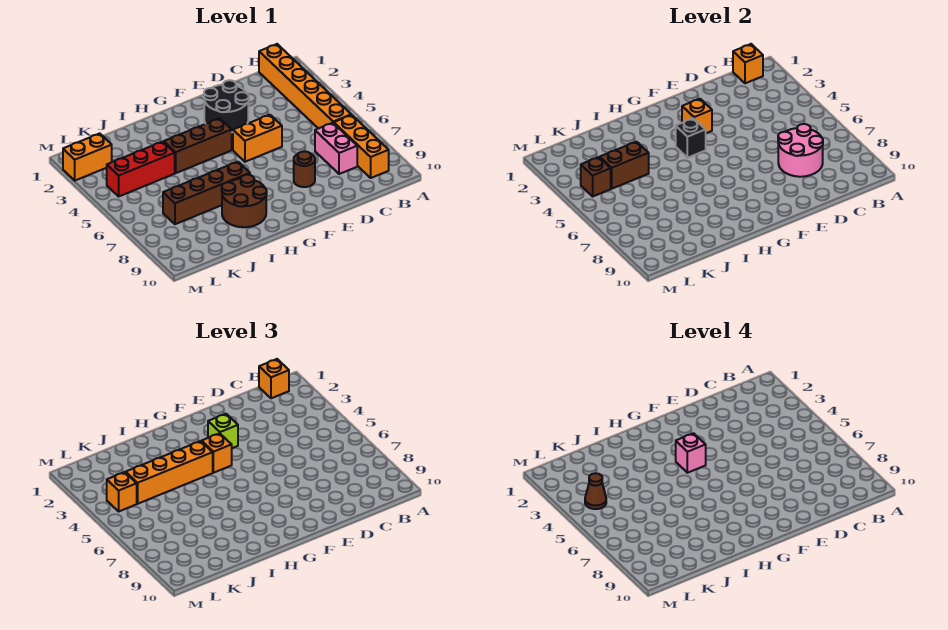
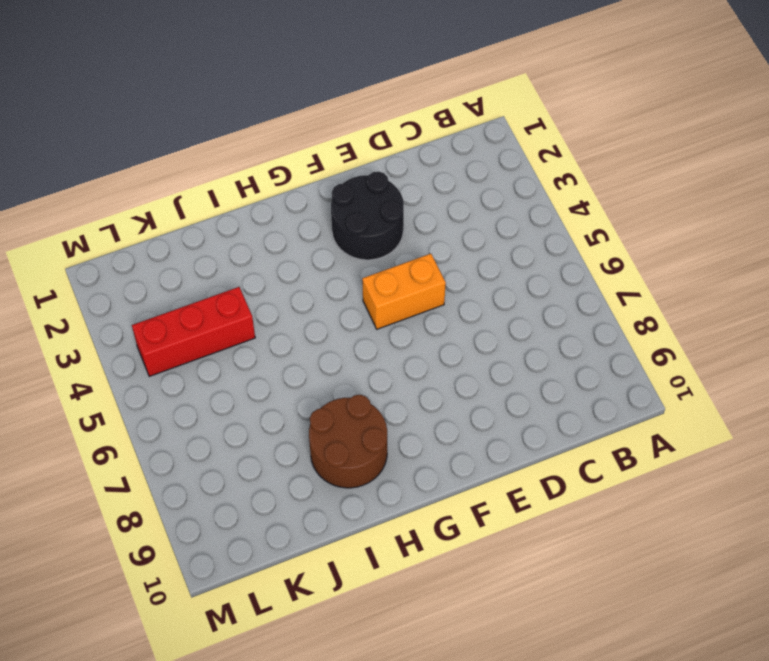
none -> orange 1x6 brick [259,44,351,129]
none -> orange 1x3 brick [334,115,389,178]
none -> pink 1x2 brick [315,123,357,174]

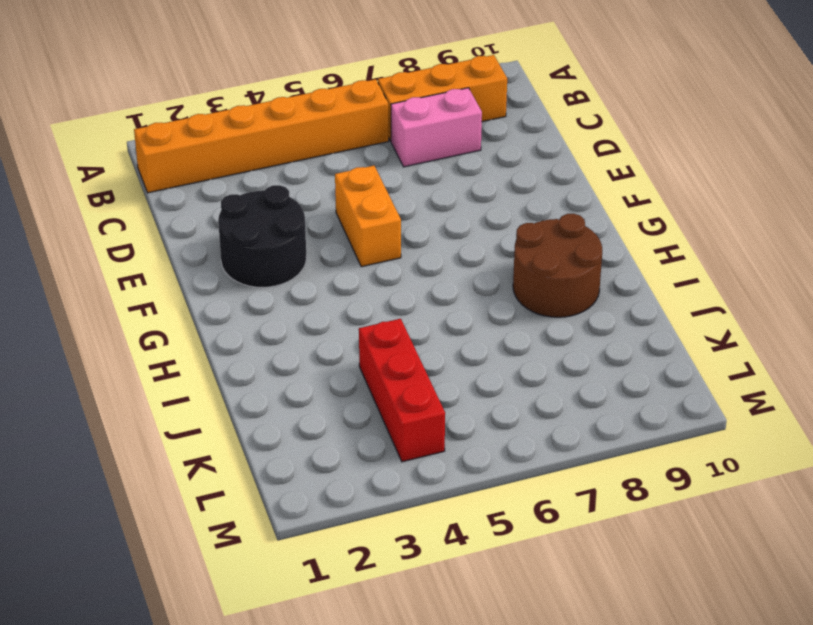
none -> brown 1x1 round brick [294,151,315,187]
none -> brown 1x3 brick [164,118,232,173]
none -> brown 1x4 brick [163,162,250,224]

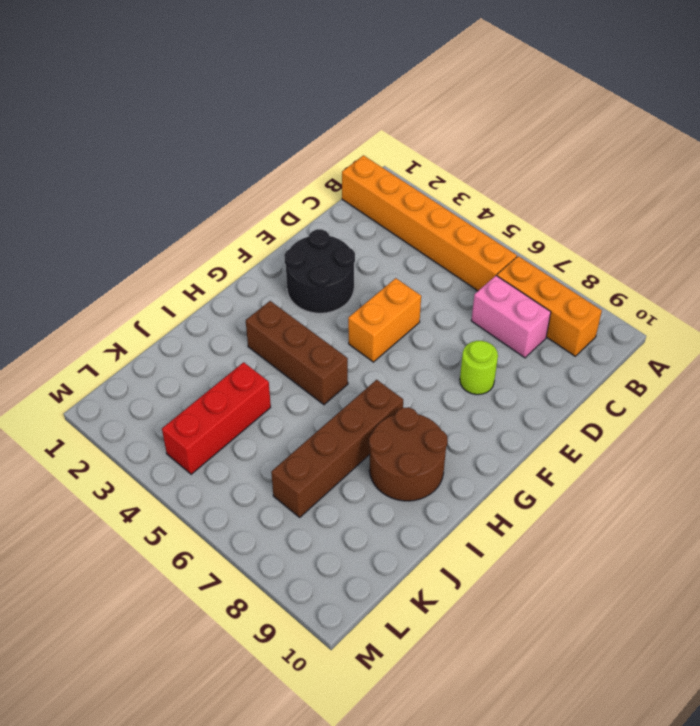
lime 1x1 round brick [460,341,498,395] -> brown 1x1 round brick [294,151,315,187]
brown 1x3 brick [246,301,348,405] -> brown 1x3 brick turned to [164,118,232,173]
none -> orange 1x2 brick [63,133,112,181]
none -> orange 1x1 brick [733,44,763,83]
none -> pink 2x2 round brick [778,124,823,177]

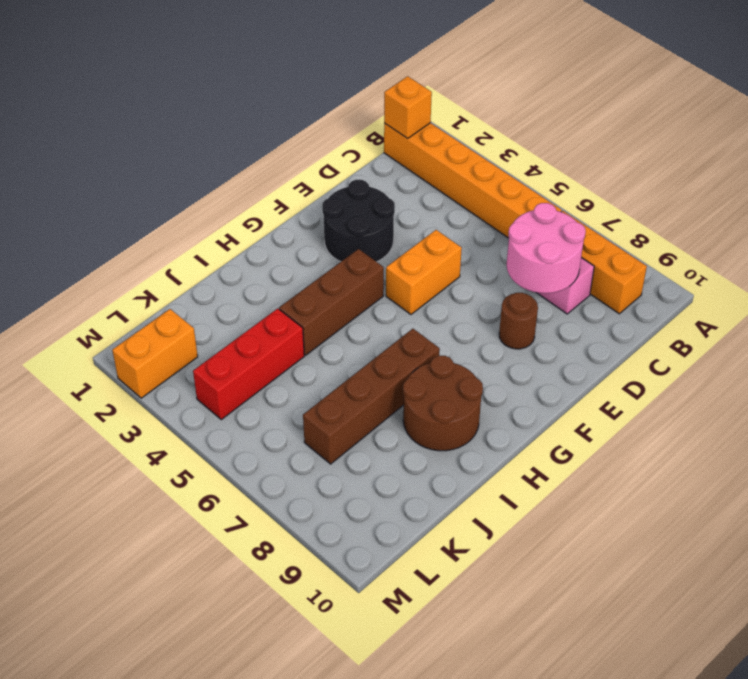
none -> orange 1x1 brick [682,99,712,133]
none -> black 1x1 brick [676,118,706,158]
none -> brown 1x2 brick [600,142,649,189]

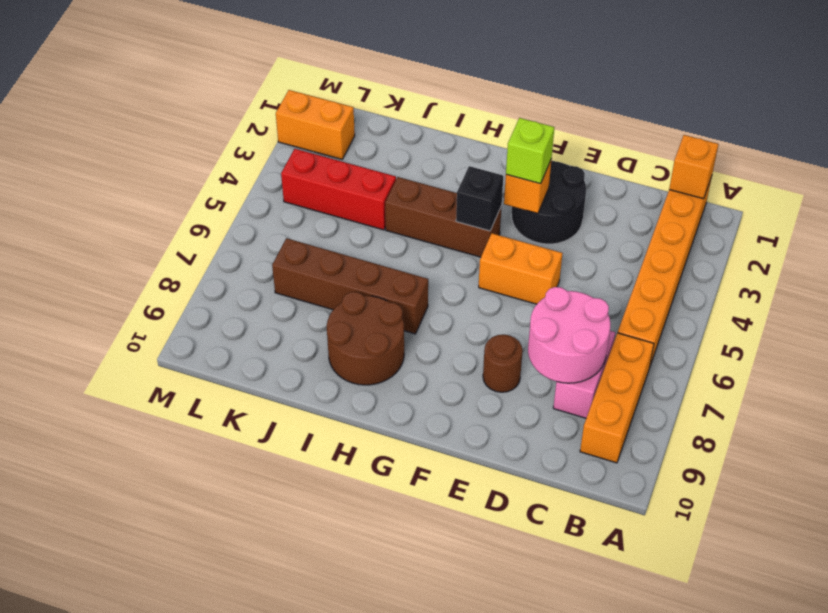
none -> brown 1x2 brick [600,142,649,189]
none -> brown 1x1 brick [581,157,611,196]
none -> orange 1x1 brick [259,359,289,398]

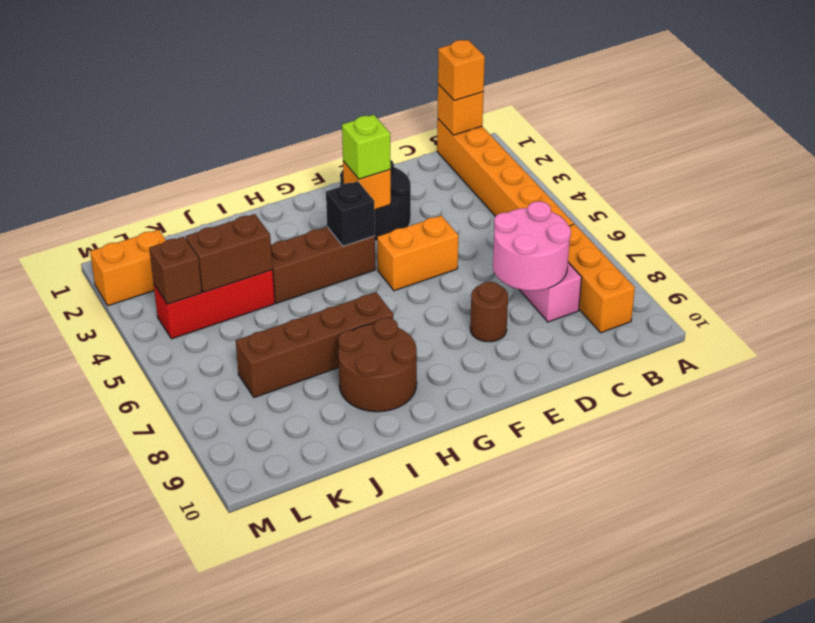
none -> orange 1x1 brick [202,433,232,473]
none -> orange 1x4 brick [126,441,213,504]
none -> orange 1x1 brick [107,472,137,511]

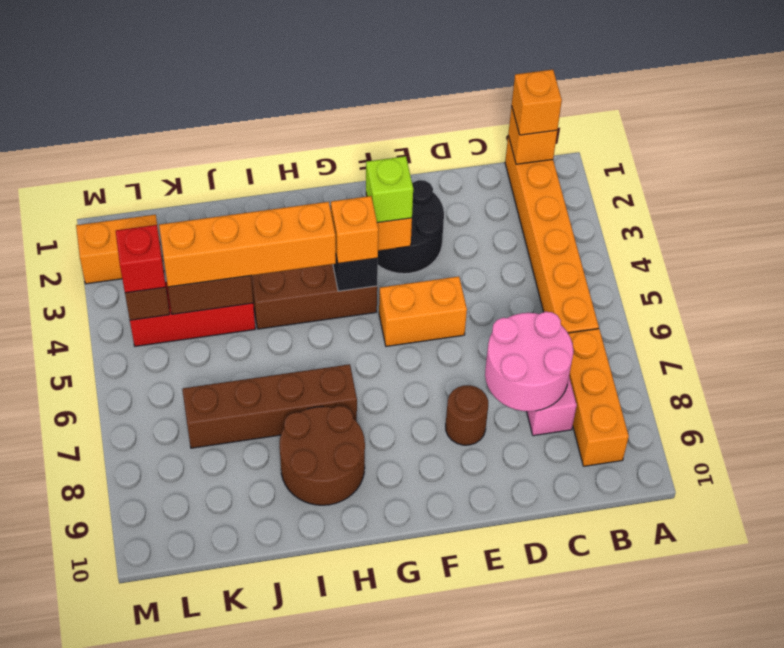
red 1x1 brick [116,225,166,293] -> orange 1x1 brick [107,472,137,511]
none -> pink 1x1 brick [676,433,706,473]
none -> brown 1x1 cone [585,473,606,509]

